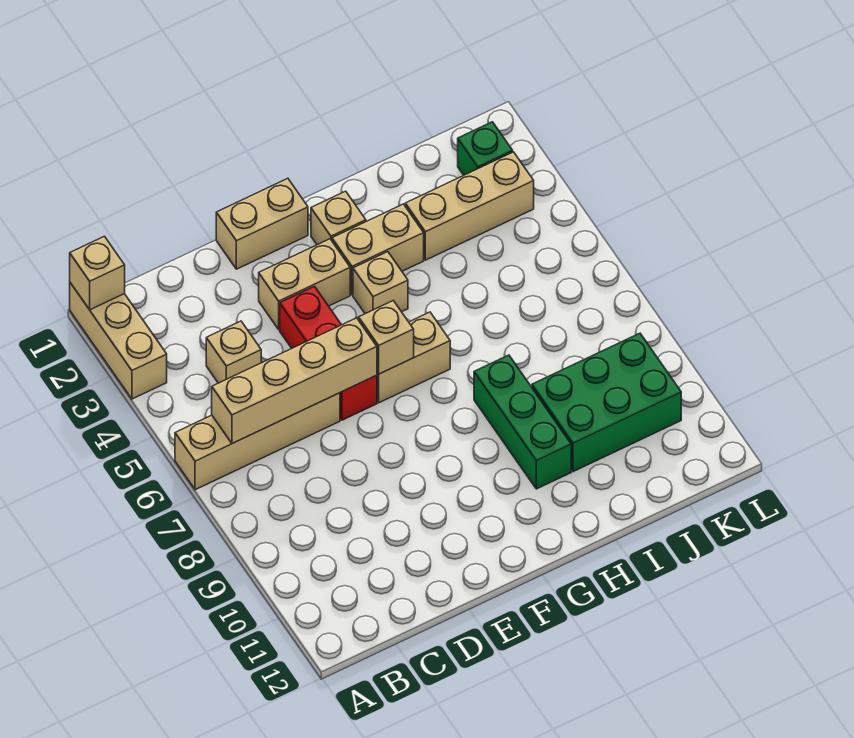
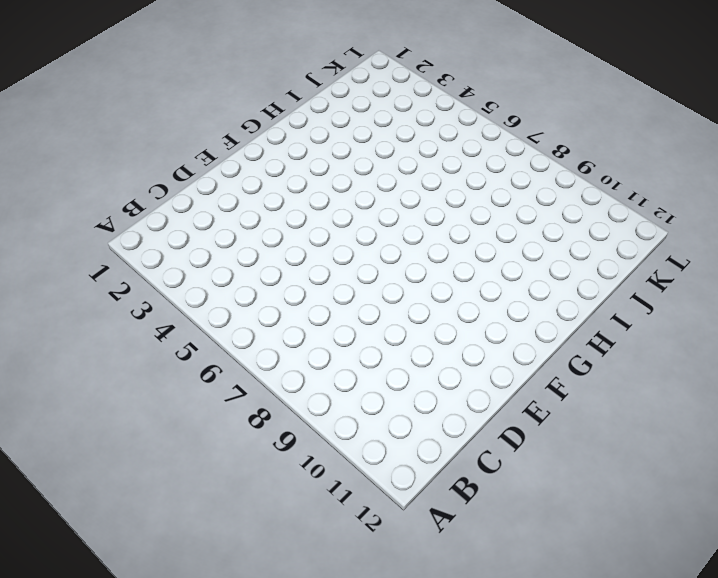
none -> tan 1x3 brick [70,283,167,399]
none -> tan 1x4 brick [175,393,340,490]
none -> tan 1x1 brick [206,321,261,383]

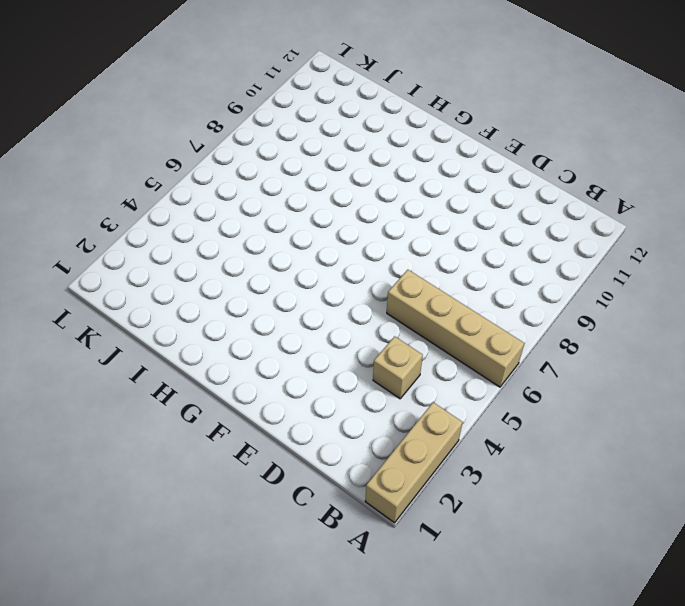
none -> tan 1x2 brick [216,178,308,269]
none -> tan 1x2 brick [259,239,350,329]
none -> red 1x3 brick [280,286,377,420]

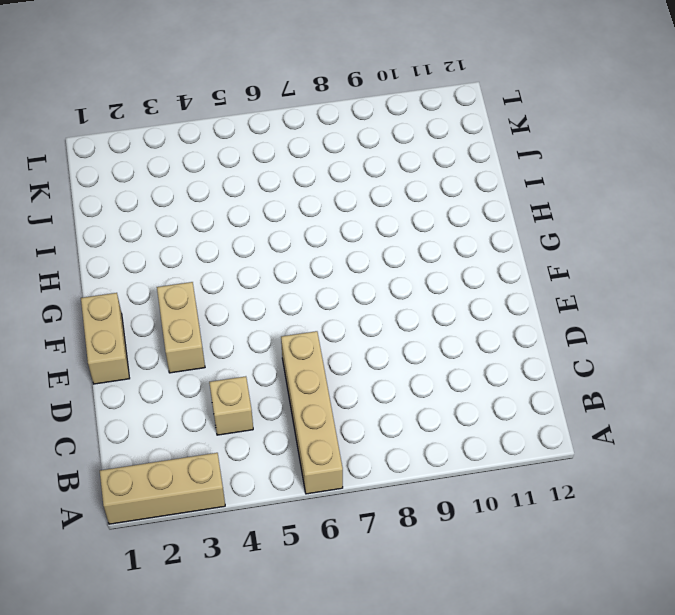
none -> red 1x3 brick [280,286,377,420]
none -> tan 1x2 brick [377,312,450,403]
none -> tan 1x1 brick [311,191,366,245]

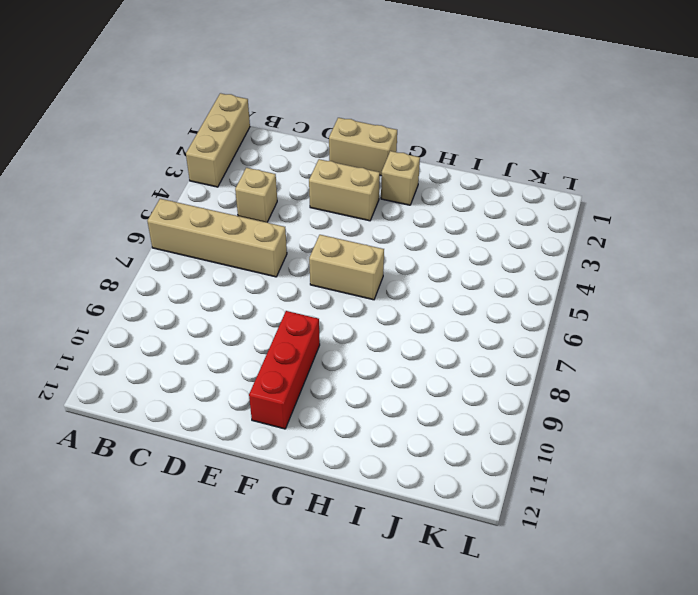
red 1x3 brick [249,311,320,429] -> red 1x3 brick moved to [280,286,377,420]
none -> tan 1x2 brick [332,204,424,295]
none -> tan 1x1 brick [353,252,408,314]
none -> green 1x3 brick [474,355,571,489]

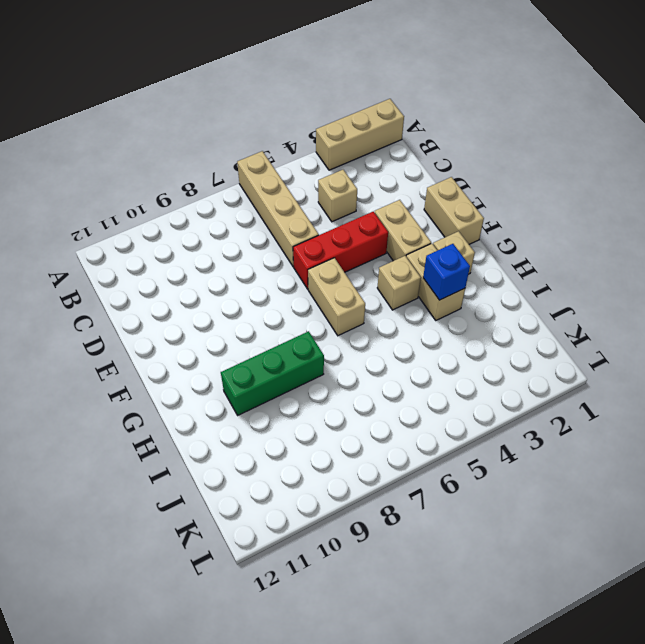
blue 1x1 brick [423,244,470,300] -> none
none -> tan 1x3 brick [405,152,534,260]
none -> green 2x3 brick [532,333,681,472]
none -> green 1x1 brick [458,122,513,175]

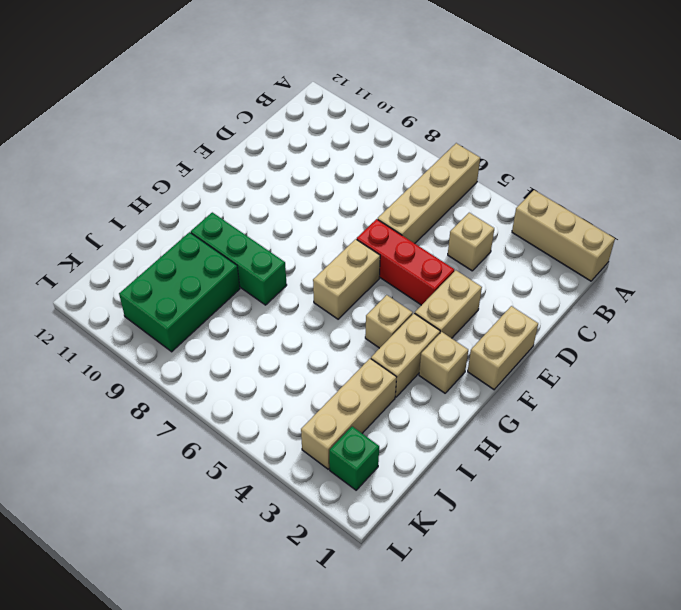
none -> tan 1x1 brick [70,236,125,310]
none -> tan 1x4 brick [212,318,377,443]
none -> tan 1x1 brick [359,301,414,374]

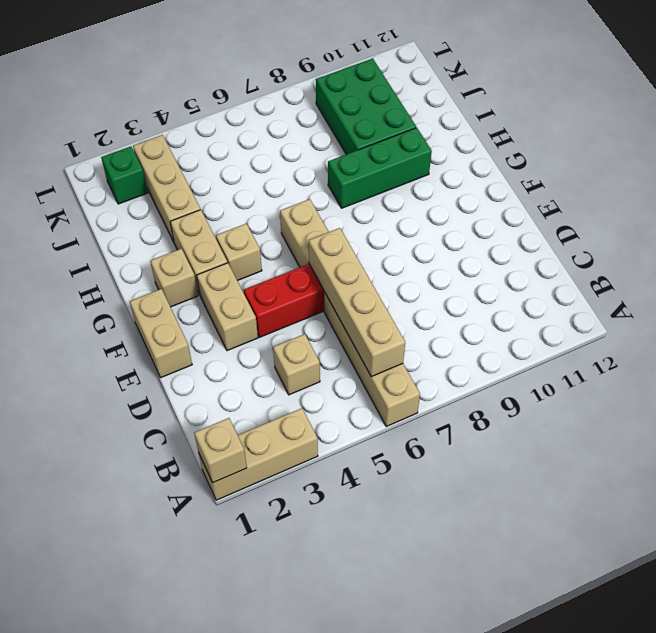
none -> tan 1x1 brick [359,301,414,374]

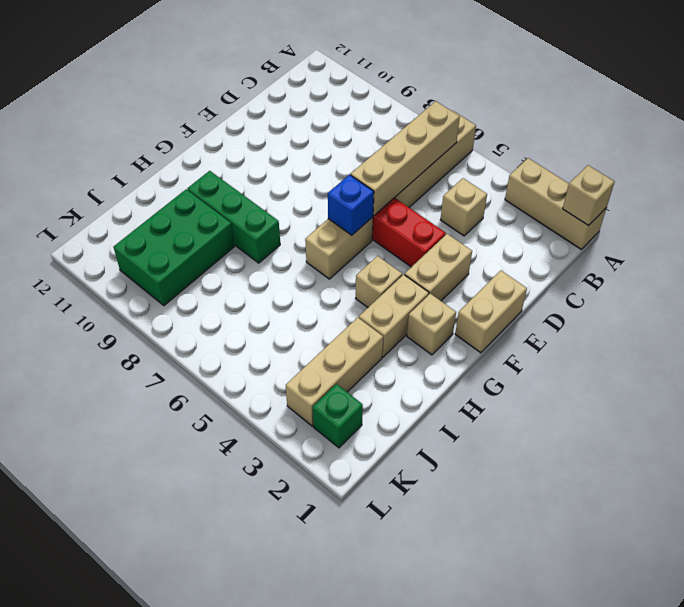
blue 1x1 brick [328,175,374,235] -> tan 1x1 brick [359,301,414,374]

